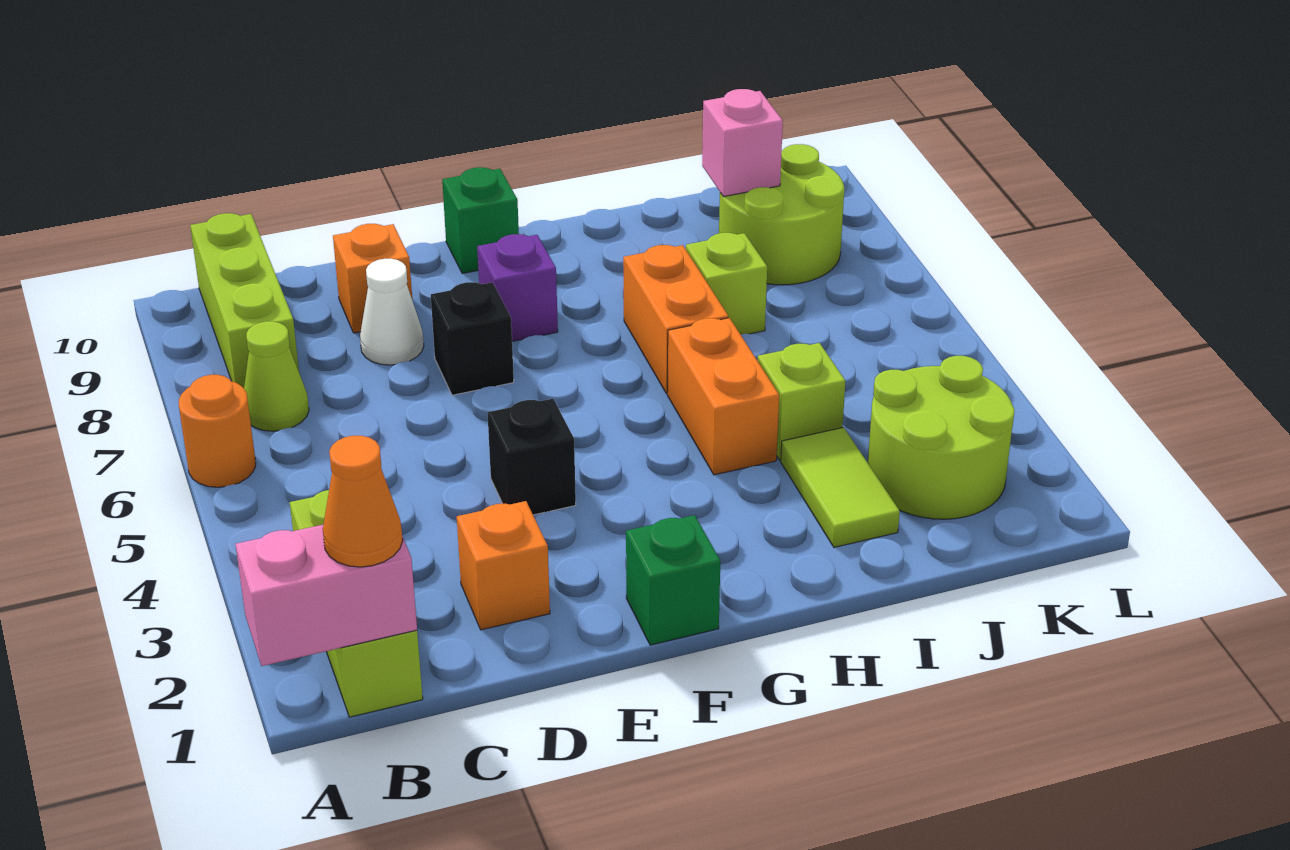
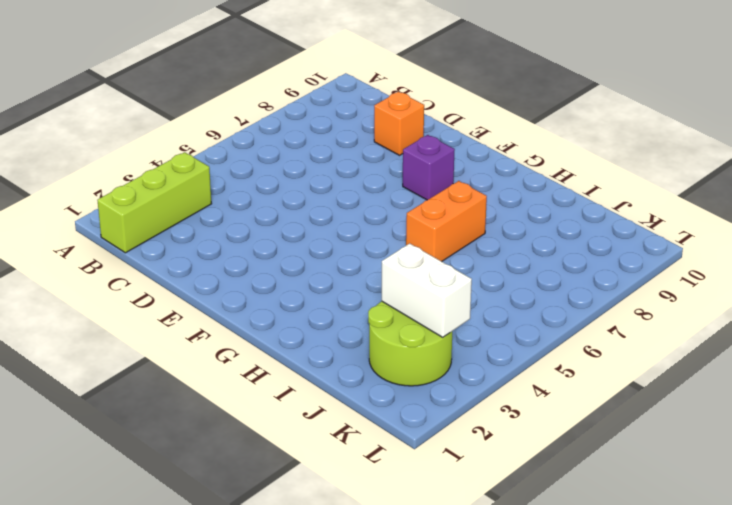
white 1x2 brick [382,243,472,337] -> none
none -> orange 1x1 round brick [179,374,256,487]
none -> lime 1x1 cone [244,321,309,431]
none -> lime 1x3 brick [190,213,299,388]

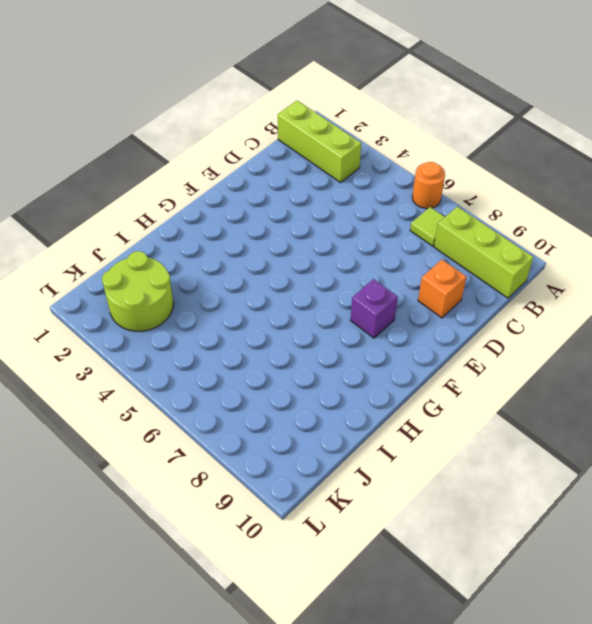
lime 1x1 tile [410,207,444,246] -> lime 1x1 cone [244,321,309,431]
none -> orange 1x1 brick [457,501,550,630]
none -> white 1x1 cone [360,259,424,365]
none -> black 1x1 brick [487,399,576,515]

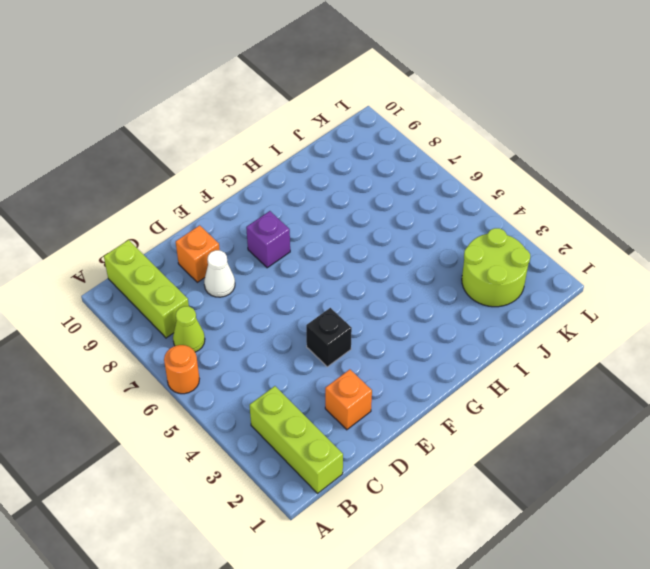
none -> black 1x1 brick [431,282,514,395]
none -> green 1x1 brick [626,515,720,645]
none -> green 1x1 brick [442,167,519,274]

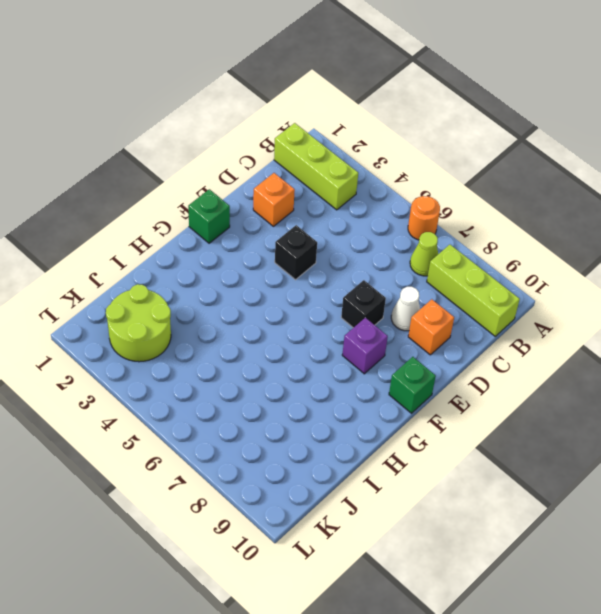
none -> orange 1x2 brick [667,318,779,475]
none -> orange 1x2 brick [623,245,728,394]
none -> lime 1x2 tile [781,427,900,547]

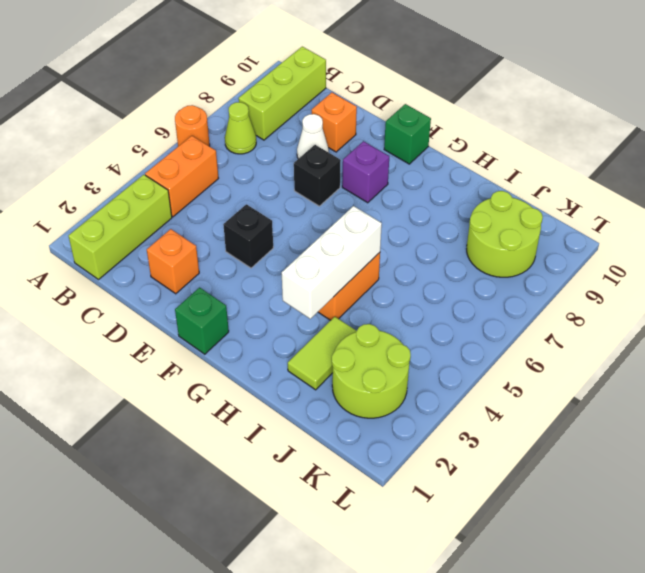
orange 1x2 brick [145,136,219,217] -> orange 1x2 brick moved to [623,245,728,394]
white 1x3 brick [282,206,382,319] -> none
none -> lime 1x1 brick [758,343,845,460]
none -> lime 1x1 brick [686,233,767,335]
none -> pink 1x2 brick [236,525,417,666]

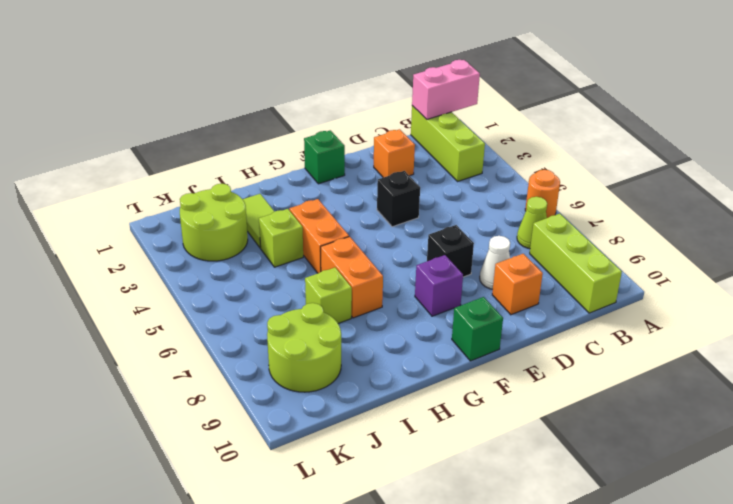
none -> pink 1x1 brick [702,89,783,197]
none -> orange 1x1 cone [323,436,403,567]

